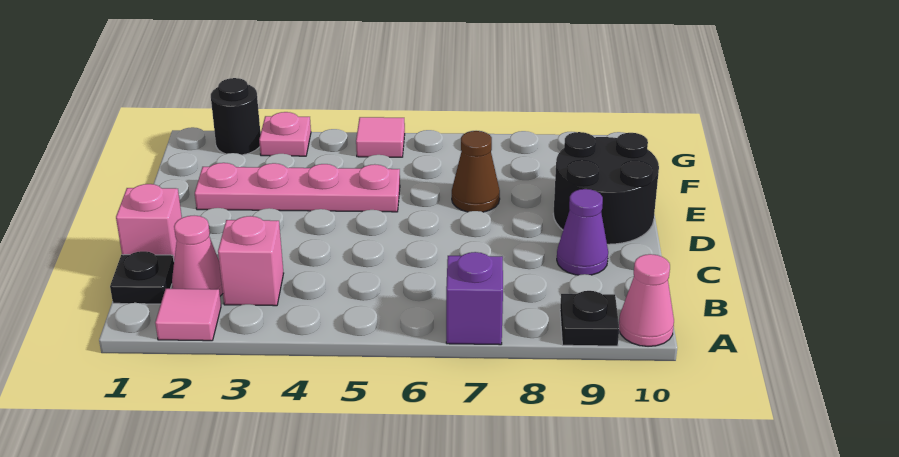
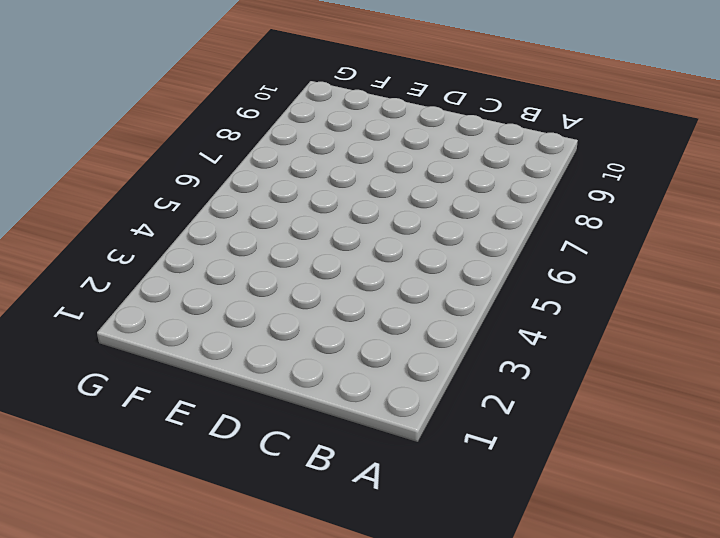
none -> pink 1x1 tile [155,289,221,341]
none -> purple 1x1 brick [446,252,503,345]
none -> black 1x1 plate [560,291,619,346]

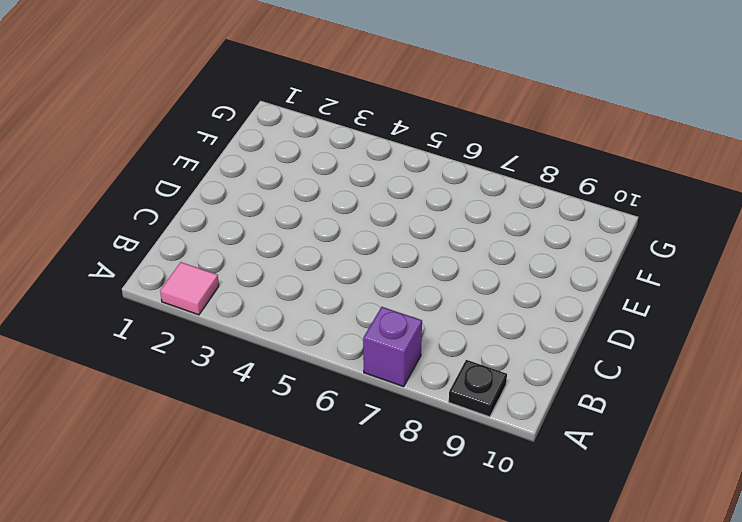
none -> pink 1x1 cone [619,254,674,346]
none -> black 1x1 plate [110,251,174,304]
none -> pink 1x1 cone [172,216,223,296]

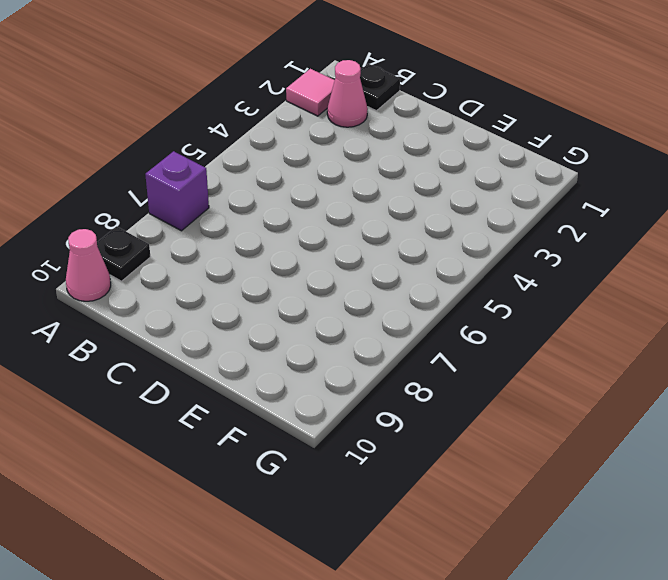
none -> pink 1x1 brick [218,216,284,306]
none -> pink 1x1 brick [116,184,182,259]
none -> purple 1x1 cone [557,189,608,275]

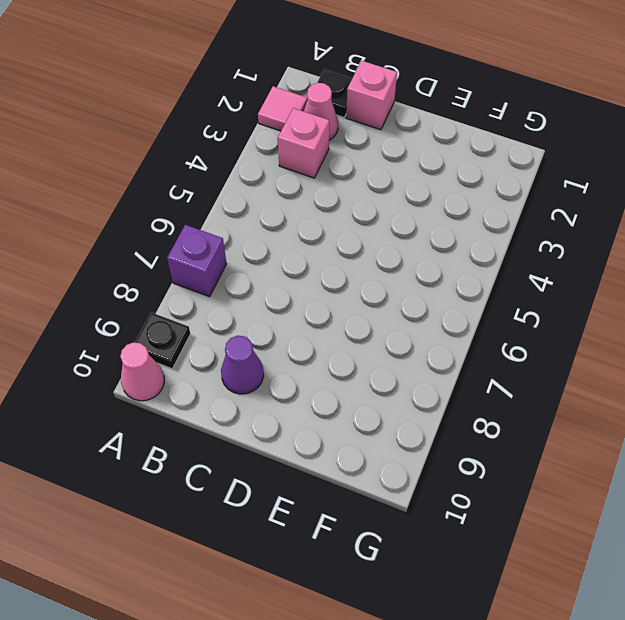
none -> black 2x2 round brick [553,132,659,244]
none -> pink 1x4 plate [195,163,400,212]
none -> brown 1x1 cone [452,131,500,212]

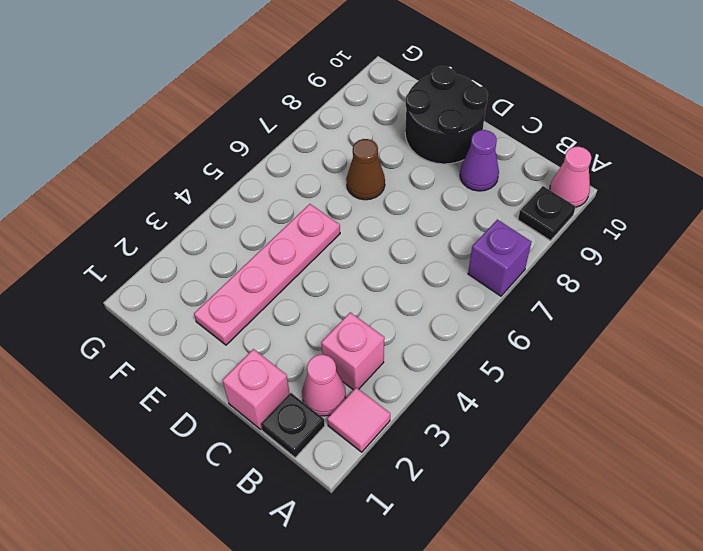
none -> black 1x1 round brick [211,78,261,155]
none -> pink 1x1 plate [259,112,311,156]
none -> pink 1x1 tile [356,117,405,157]

